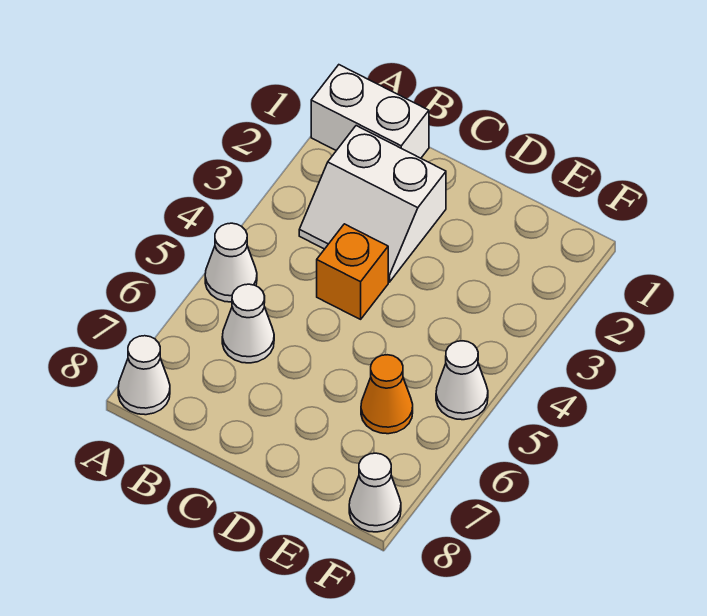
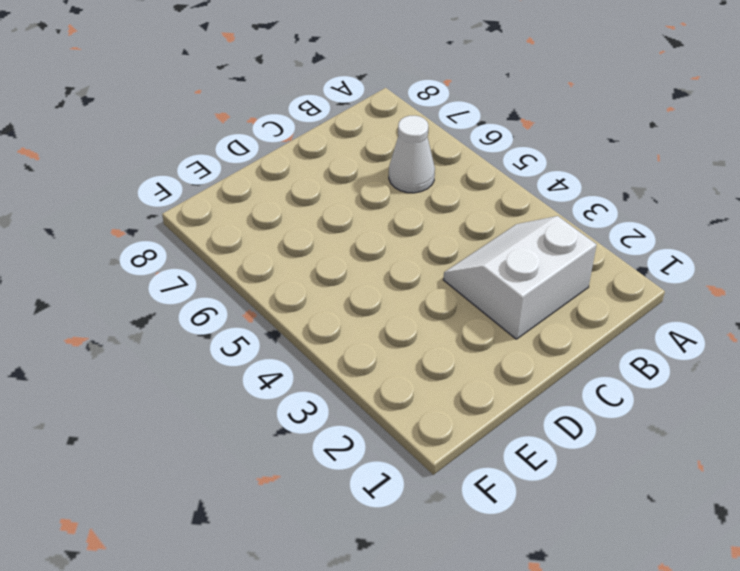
none -> white 1x2 brick [311,65,429,158]
none -> white 1x1 cone [205,223,257,302]

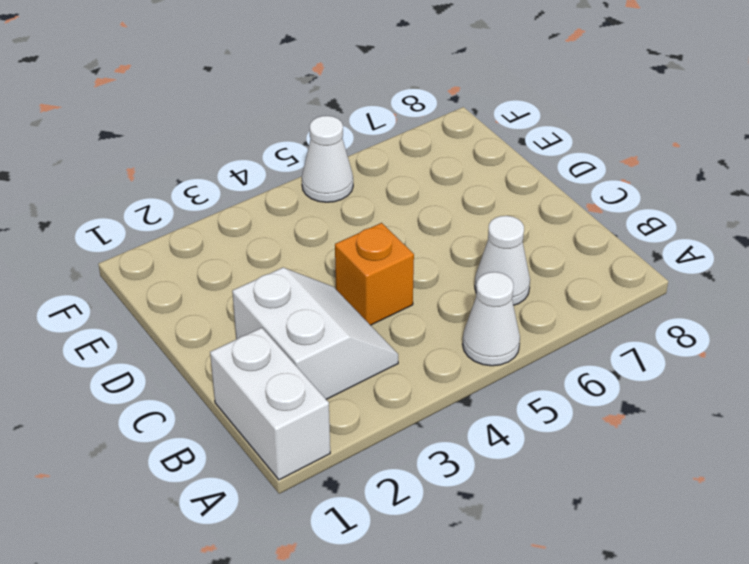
none -> white 1x1 cone [118,336,170,415]
none -> orange 1x1 cone [361,355,413,434]

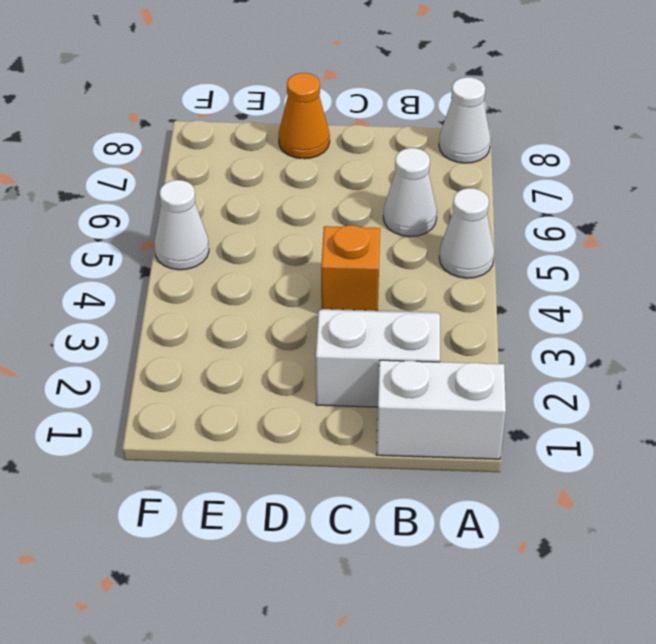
orange 1x1 cone [279,73,330,159] -> orange 1x1 cone moved to [361,355,413,434]
none -> white 1x1 cone [349,453,401,532]

